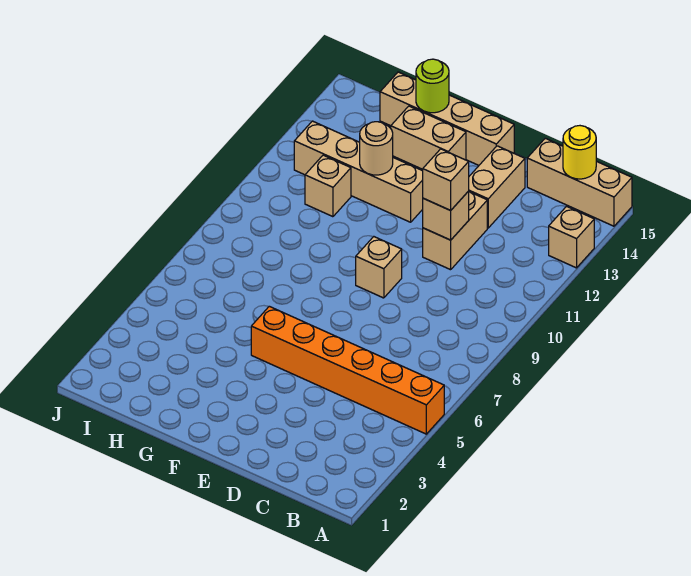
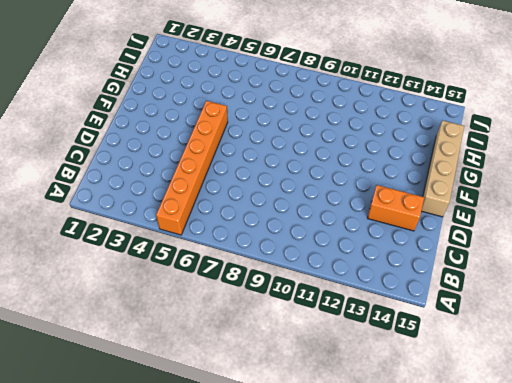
orange 1x2 brick [368,185,424,231] -> tan 1x2 brick [469,146,525,228]
none -> tan 1x1 brick [549,206,594,268]
none -> tan 1x3 brick [527,138,632,226]
none -> tan 1x2 brick [423,192,487,270]

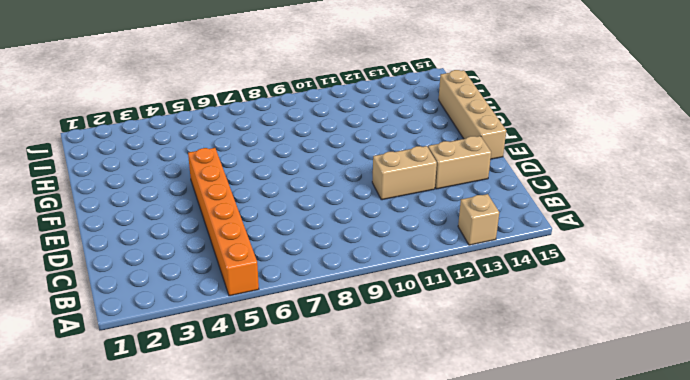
none -> tan 1x3 brick [527,138,632,226]
none -> tan 1x1 brick [356,237,402,298]
none -> tan 1x4 brick [294,121,423,222]

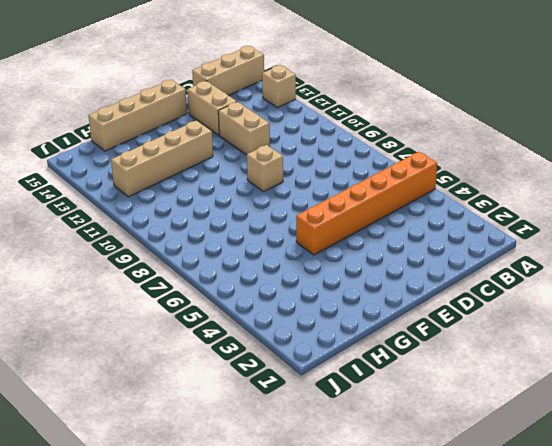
none -> tan 1x2 brick [391,106,466,169]
none -> tan 1x1 brick [305,155,351,217]
none -> yellow 1x1 round brick [563,126,596,179]

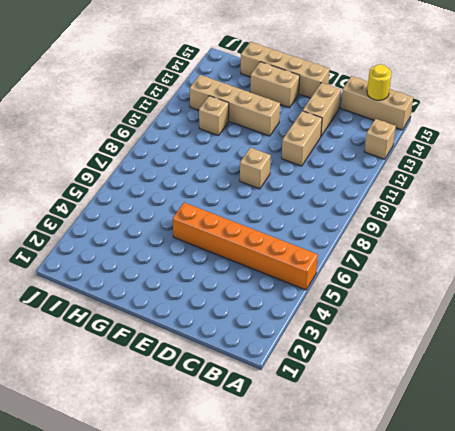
none -> tan 1x1 brick [423,191,469,240]
none -> tan 1x1 round brick [360,122,393,175]
none -> lime 1x1 round brick [416,59,449,113]

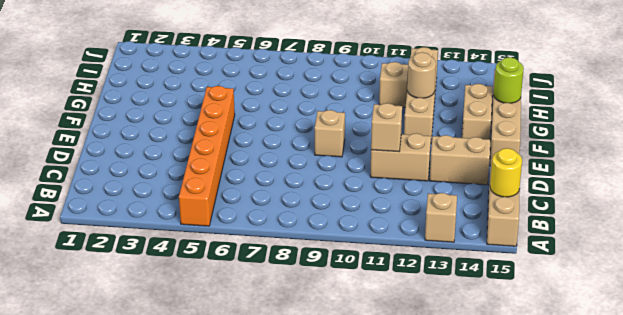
none -> tan 1x1 brick [423,149,469,210]

